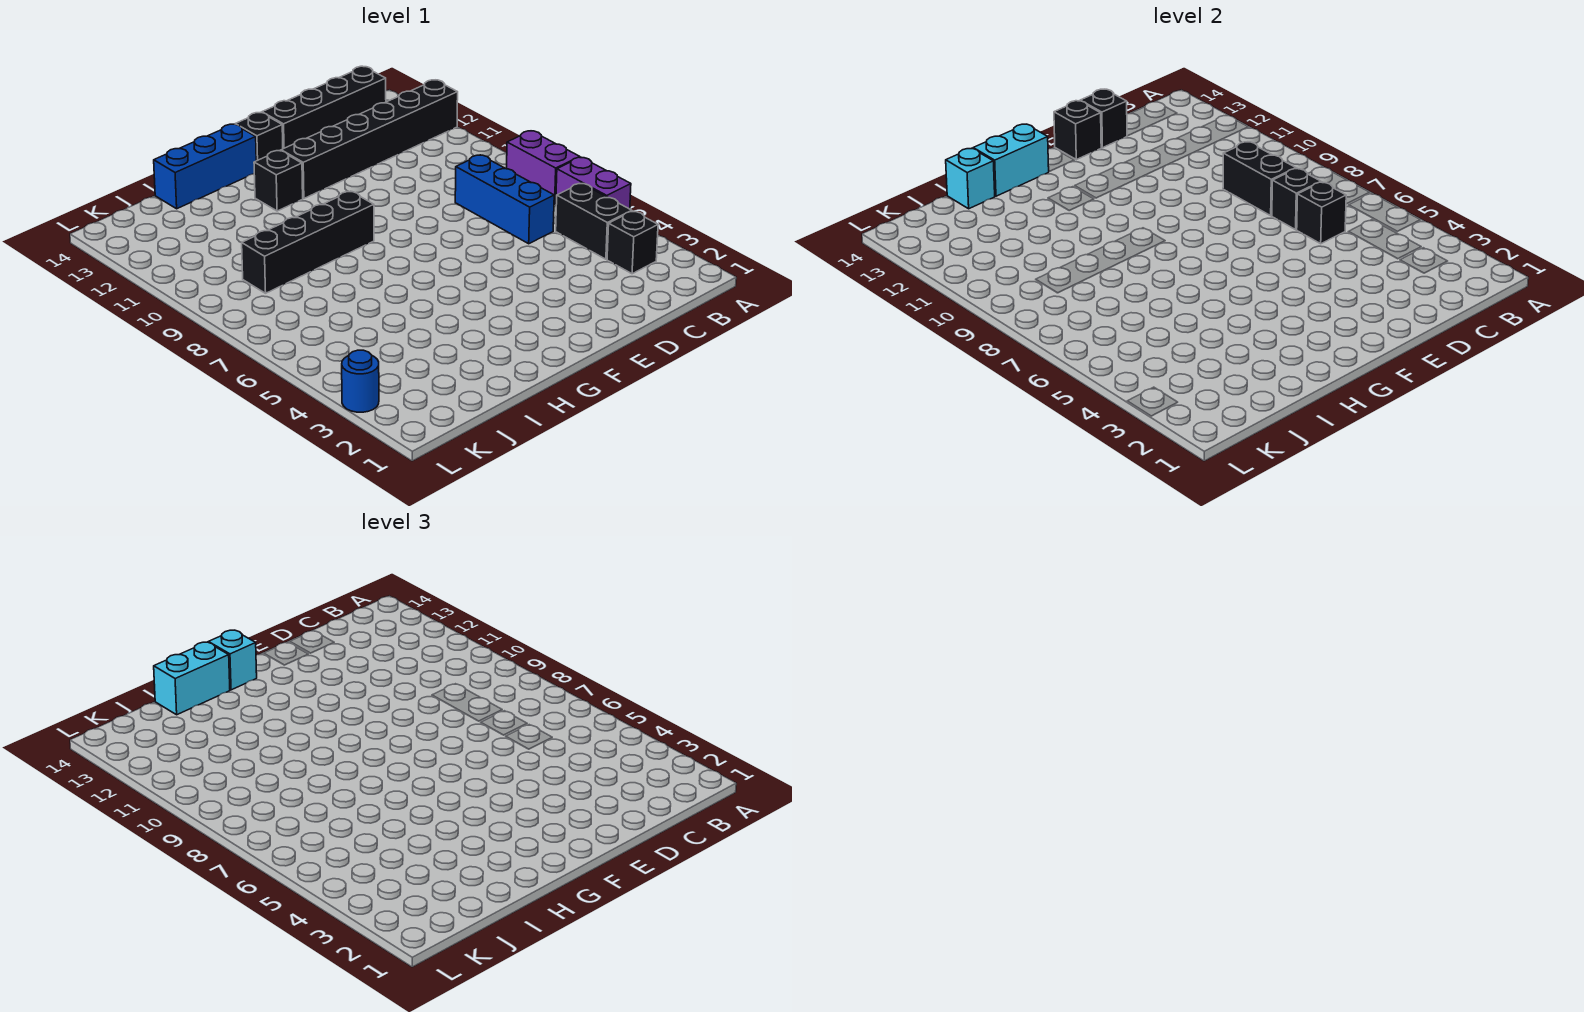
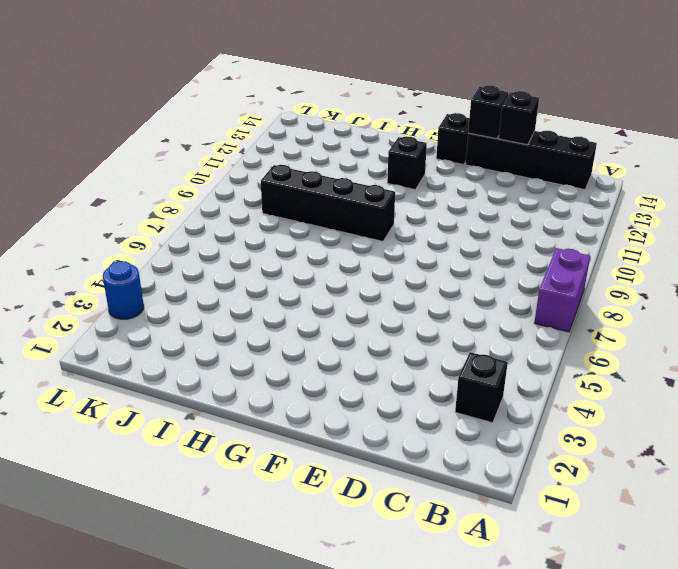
none -> purple 1x2 brick [556,157,631,209]
none -> black 1x6 brick [281,80,458,198]
none -> black 1x2 brick [556,183,632,259]

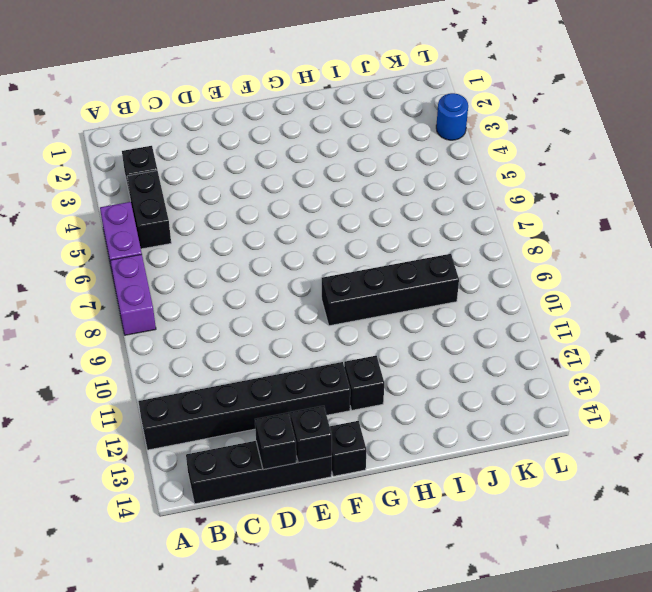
none -> blue 1x3 brick [455,155,554,244]
none -> blue 1x3 brick [154,124,256,209]
none -> black 1x1 brick [1296,182,1346,244]

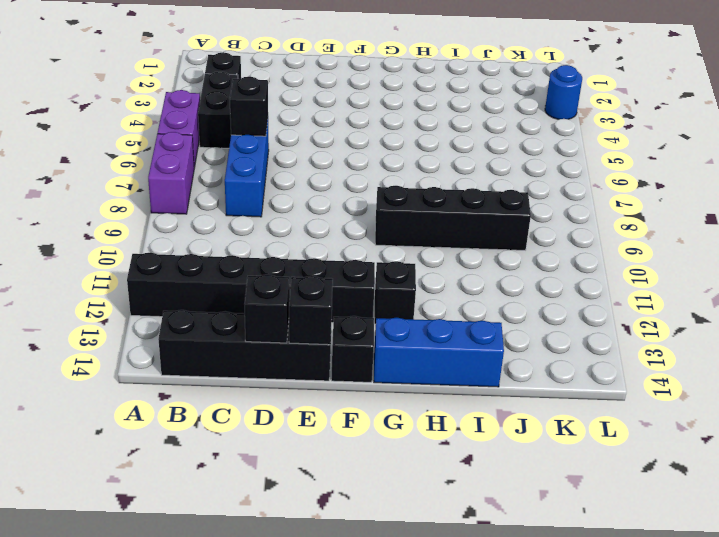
none -> black 1x1 brick [1272,169,1321,230]
none -> black 1x2 brick [1223,142,1296,216]
none -> cyan 1x2 brick [973,124,1049,196]

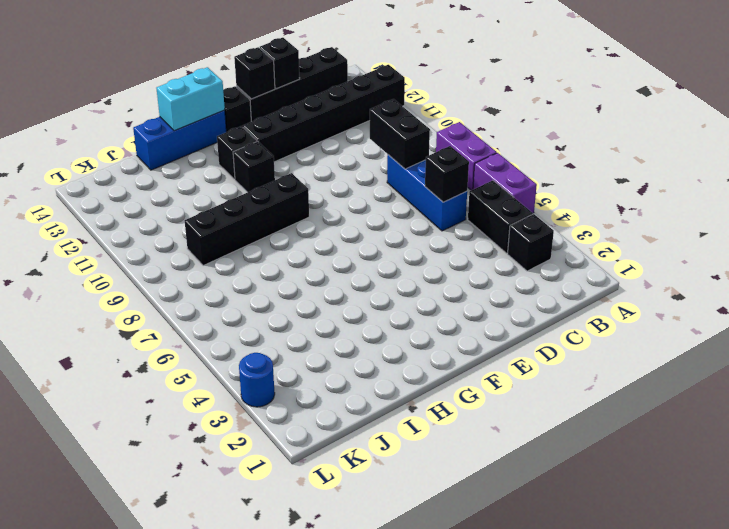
black 1x1 brick [233,141,275,192] -> black 1x1 brick moved to [1272,169,1321,230]
none -> cyan 1x1 brick [946,148,995,209]
none -> cyan 1x1 brick [208,630,257,690]
none -> cyan 1x2 brick [154,642,230,715]

